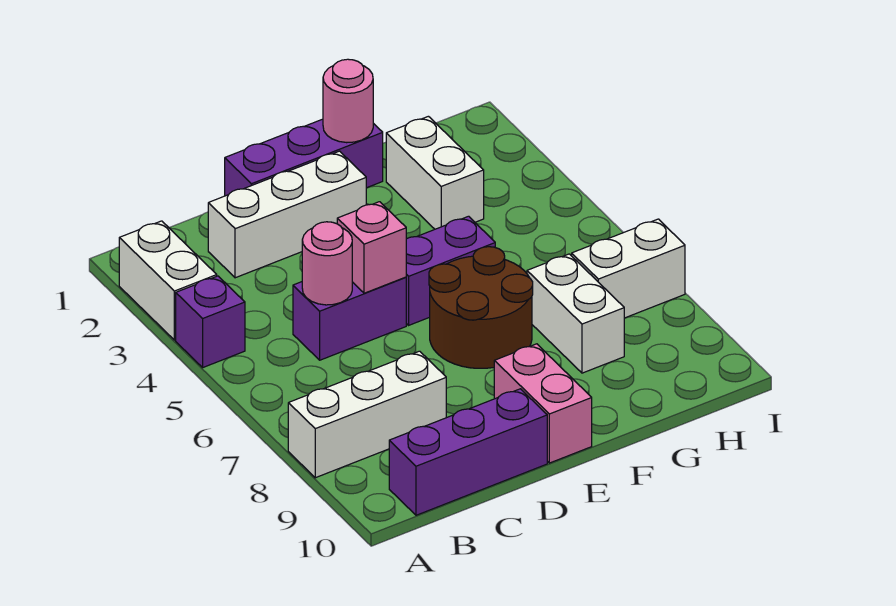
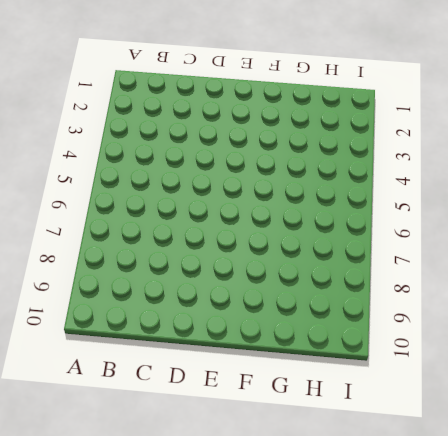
none -> white 1x2 brick [119,221,217,340]
none -> purple 1x1 brick [176,276,245,367]
none -> white 1x3 brick [288,351,446,478]

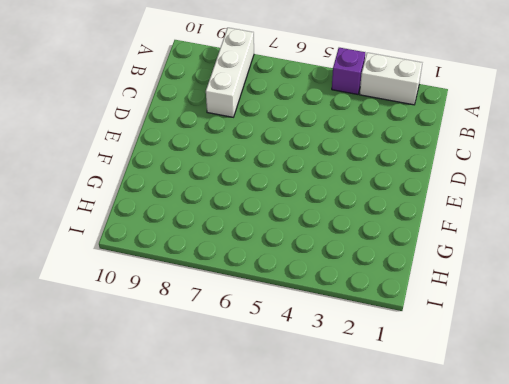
none -> purple 1x3 brick [389,389,547,515]
none -> white 1x3 brick [208,151,366,278]
none -> purple 1x2 brick [293,277,406,360]

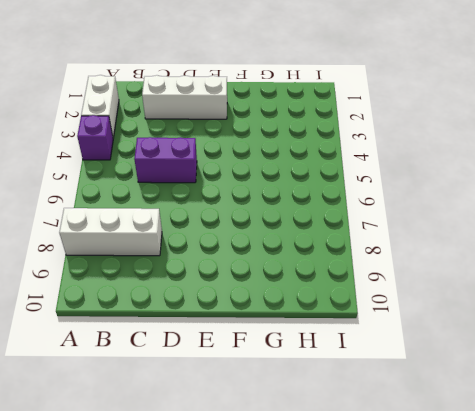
none -> purple 1x3 brick [389,389,547,515]
none -> purple 1x3 brick [225,119,383,196]
none -> purple 1x2 brick [406,216,495,325]

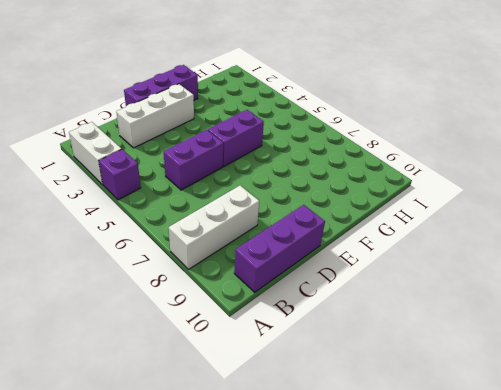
none -> brown 2x2 round brick [429,247,533,368]
none -> pink 1x2 brick [494,344,592,463]
none -> white 1x2 brick [386,116,484,229]

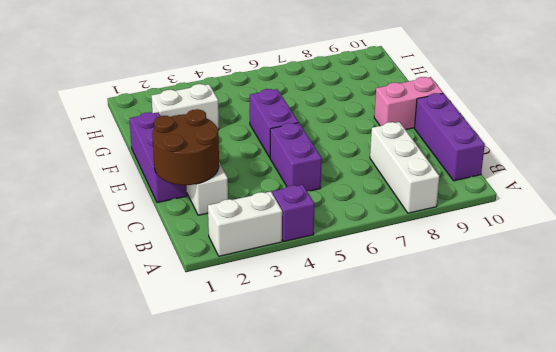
brown 2x2 round brick [152,109,219,185] -> brown 2x2 round brick moved to [429,247,533,368]
none -> white 1x2 brick [527,254,624,373]
none -> white 1x2 brick [572,219,685,318]
none -> pink 1x1 round brick [302,222,352,305]

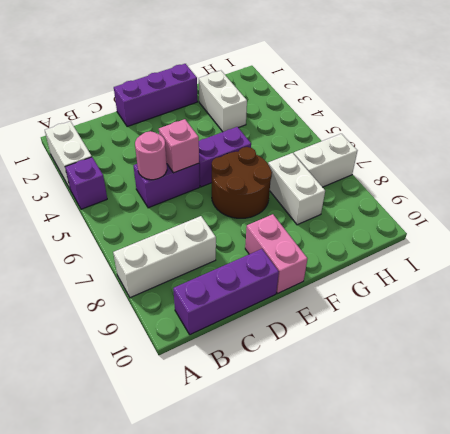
none -> white 1x3 brick [208,151,366,278]
none -> pink 1x1 round brick [323,59,373,143]

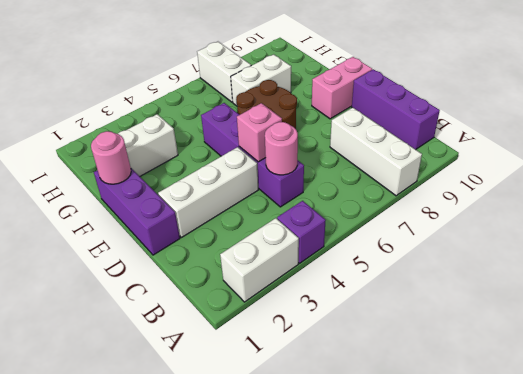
white 1x3 brick [158,147,258,238] -> white 1x3 brick turned to [208,151,366,278]

